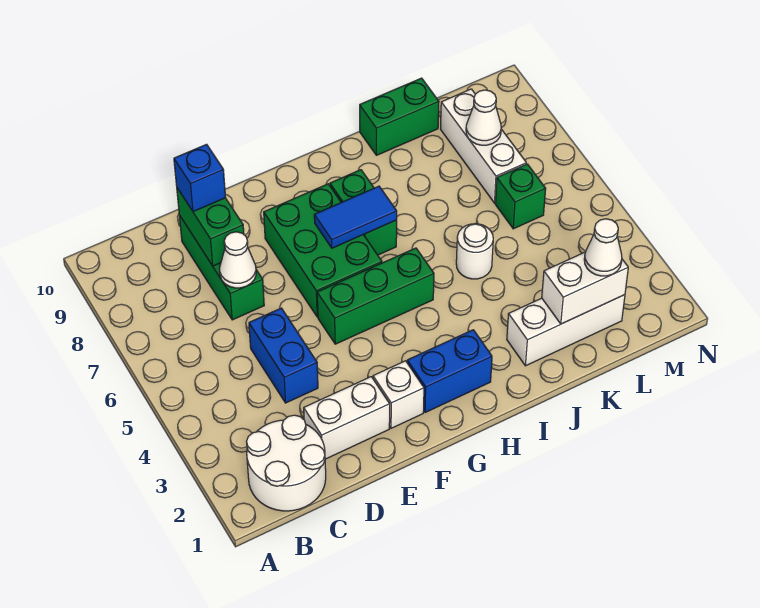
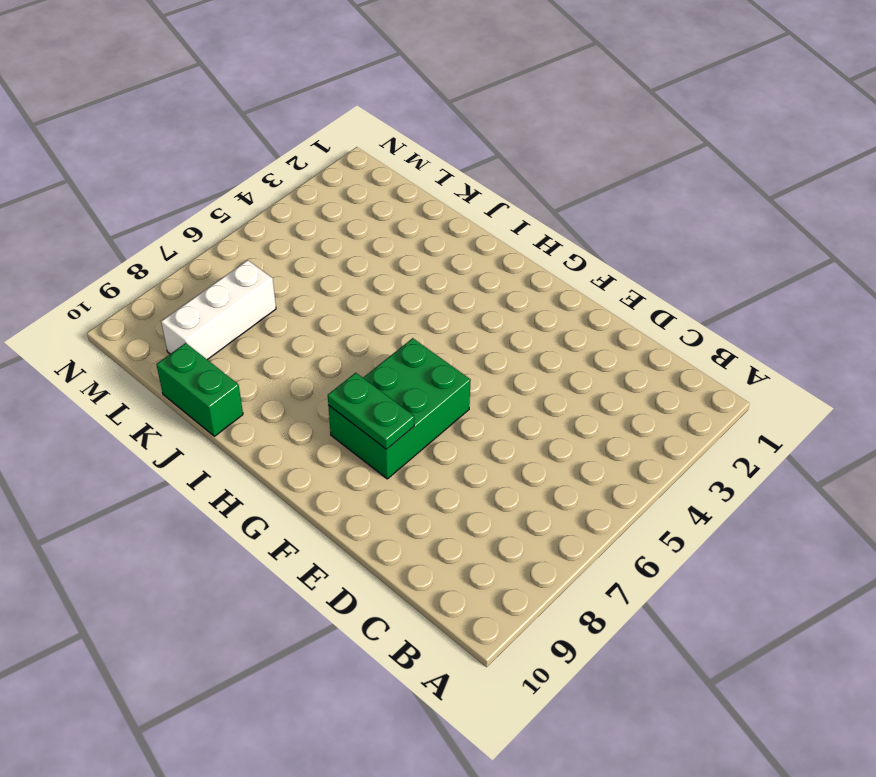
green 1x2 plate [328,373,414,449] -> none
none -> white 2x2 round brick [247,415,326,511]
none -> white 1x2 brick [304,377,390,459]
none -> blue 1x2 brick [249,308,318,403]

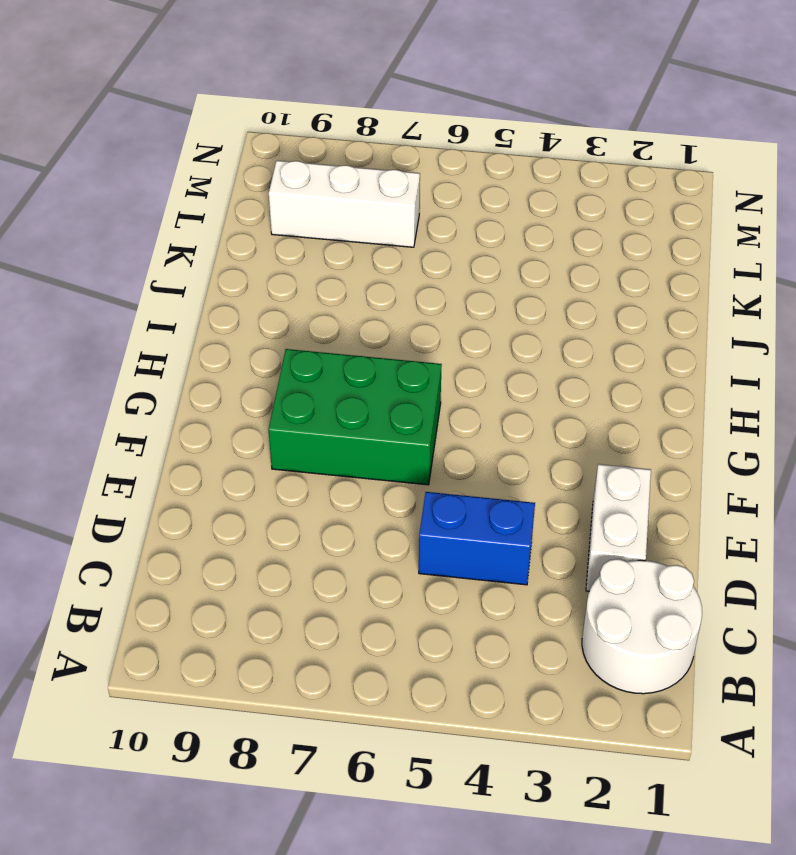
none -> green 1x3 brick [179,215,264,320]
none -> white 1x1 brick [373,361,424,428]
none -> green 1x3 brick [317,248,434,344]

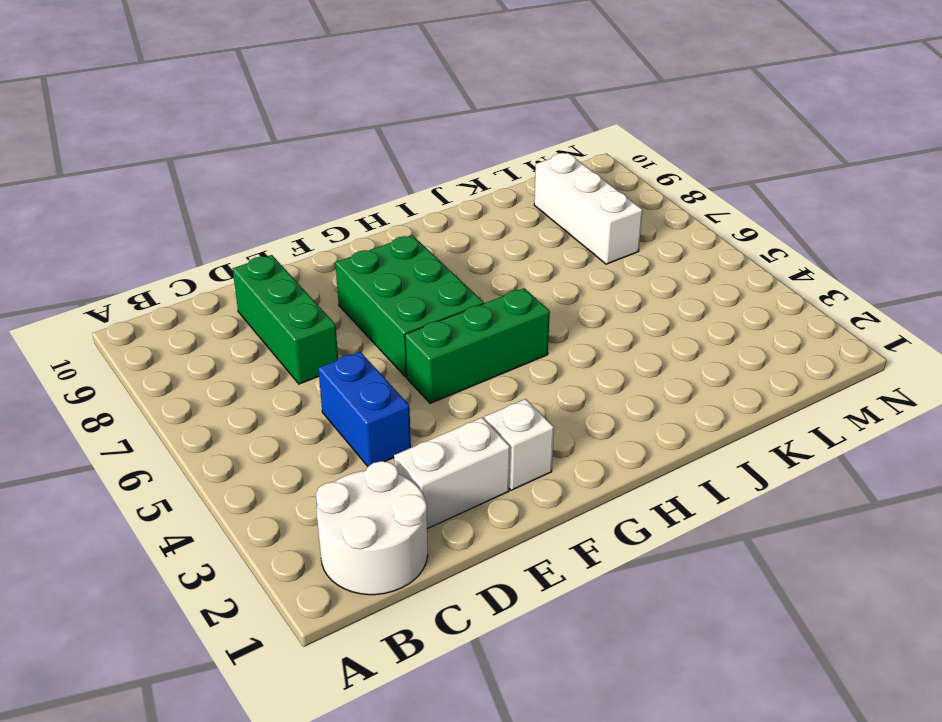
none -> blue 1x2 brick [407,330,492,413]
none -> green 1x2 brick [330,170,397,255]
none -> white 1x3 brick [507,295,625,366]

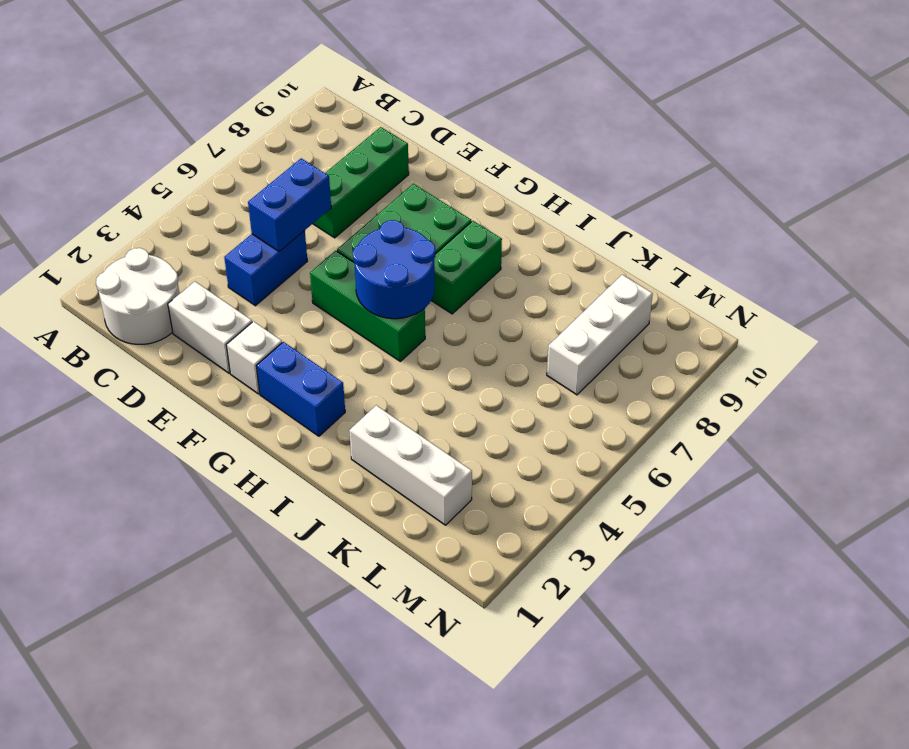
blue 1x2 brick [248,158,331,252] -> none
blue 2x2 round brick [353,220,435,319] -> none
none -> white 1x1 round brick [456,224,493,279]
none -> green 1x2 brick [360,78,439,155]
none -> green 1x1 brick [495,164,546,229]

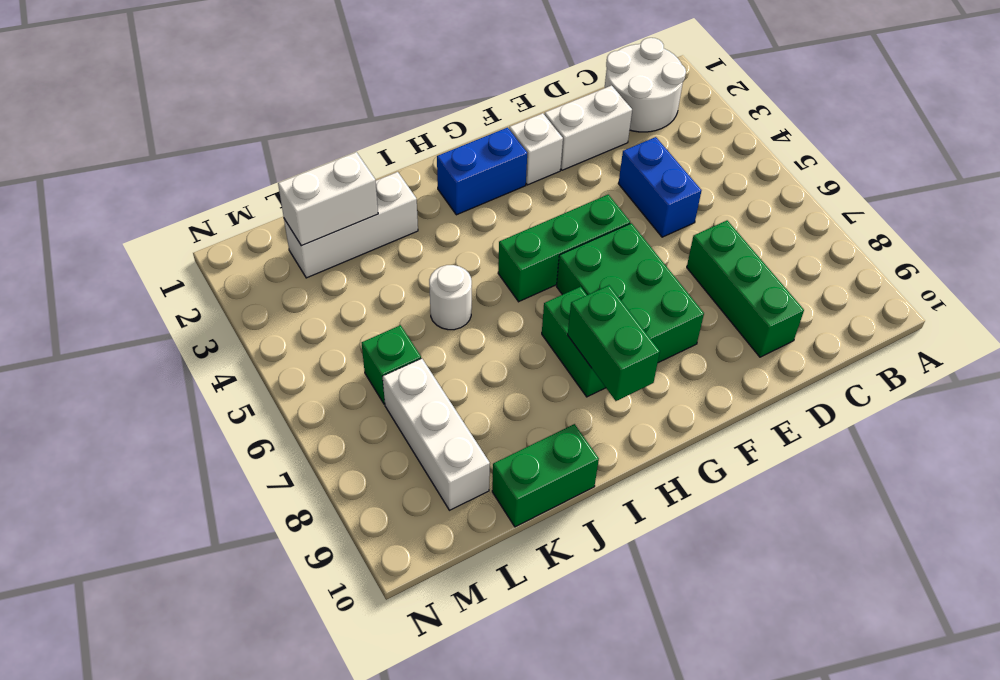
green 1x2 brick [568,285,660,401] -> green 1x2 brick moved to [177,188,244,266]
none -> white 1x1 cone [220,232,256,288]
none -> blue 1x2 tile [314,186,397,248]
none -> white 1x1 cone [466,90,501,145]

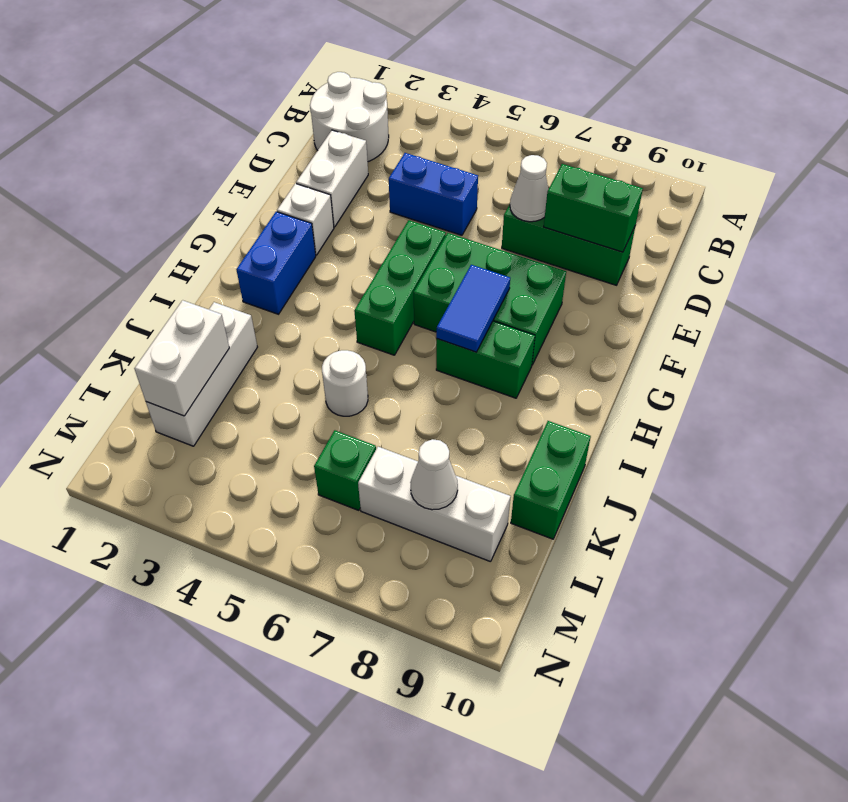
none -> blue 1x1 brick [174,144,226,212]
none -> white 1x1 cone [584,219,622,276]

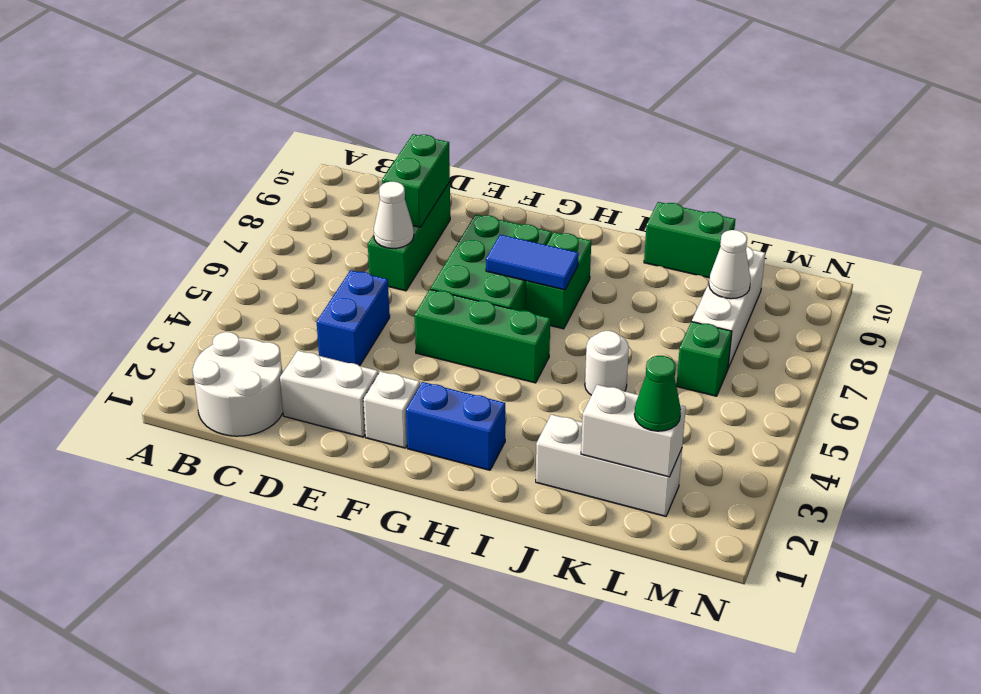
green 1x1 cone [634,356,681,431] -> white 1x1 cone [584,219,622,276]
none -> blue 1x1 brick [174,144,226,212]

